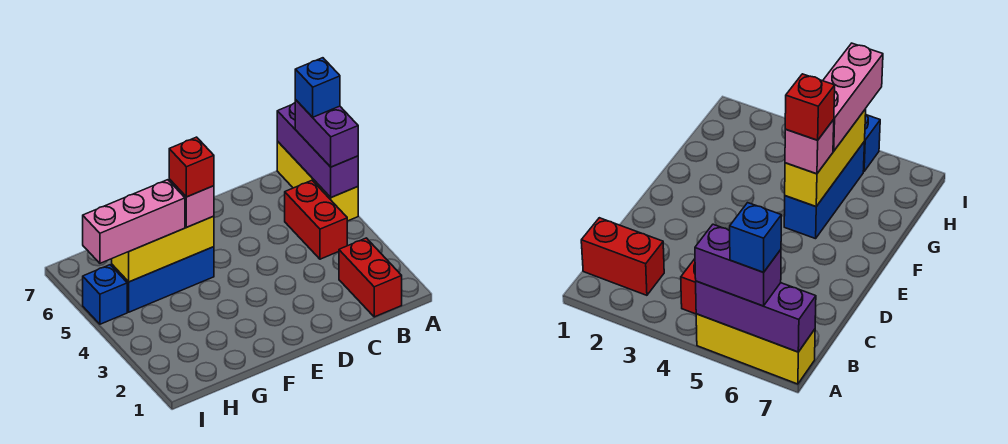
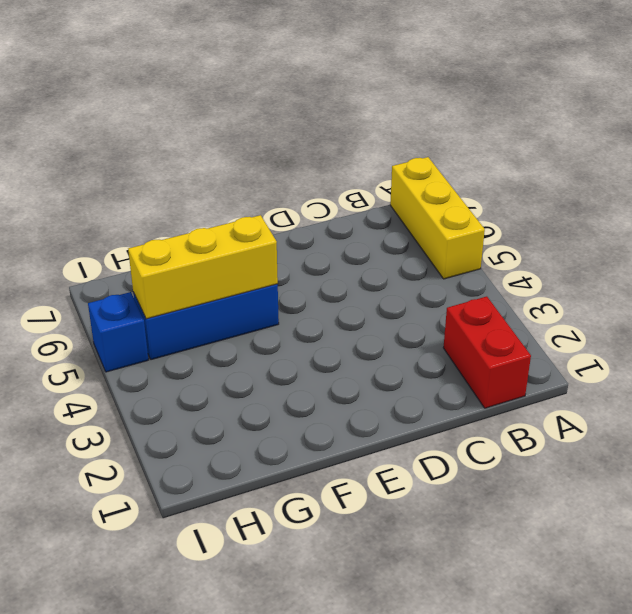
none -> red 1x2 brick [285,180,347,259]
none -> purple 1x3 brick [277,103,358,197]
none -> purple 1x2 brick [295,100,358,167]

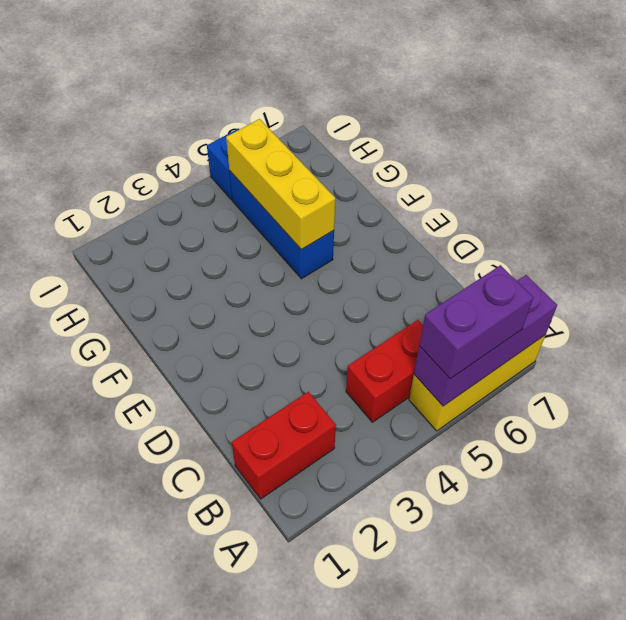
none -> pink 1x1 brick [169,179,214,227]
none -> pink 1x3 brick [83,180,185,263]
none -> blue 1x1 brick [295,58,340,117]

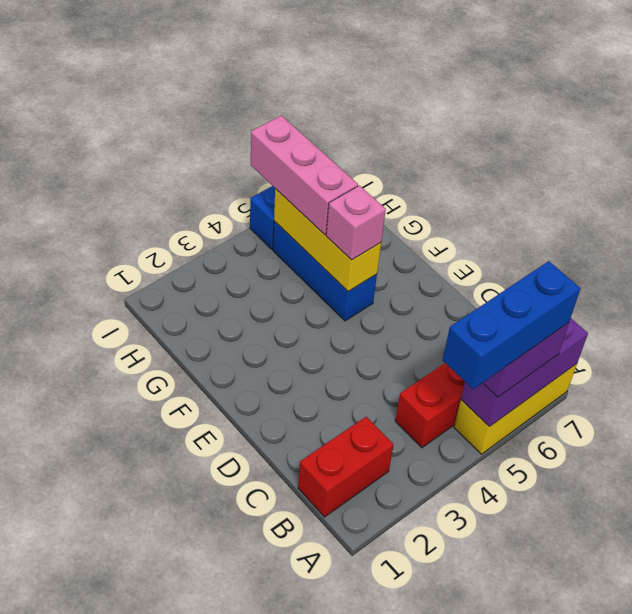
blue 1x3 brick [443,261,581,389] -> blue 1x1 brick [295,58,340,117]
none -> red 1x1 brick [169,137,214,197]

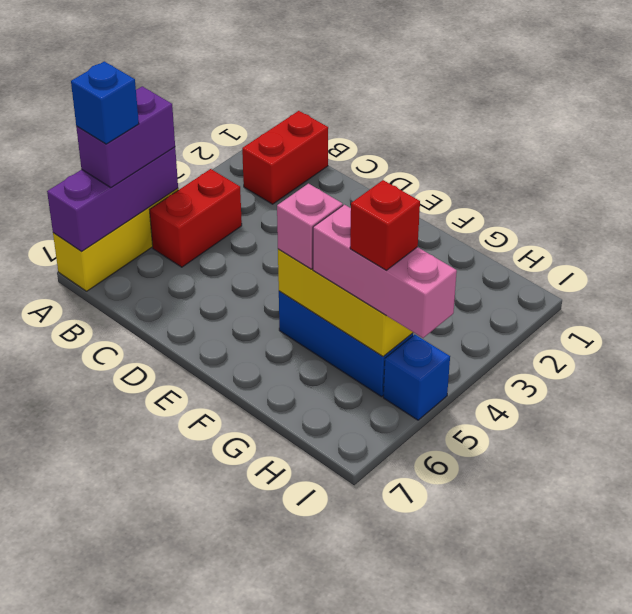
red 1x1 brick [350,180,420,270] -> red 1x1 brick moved to [169,137,214,197]

